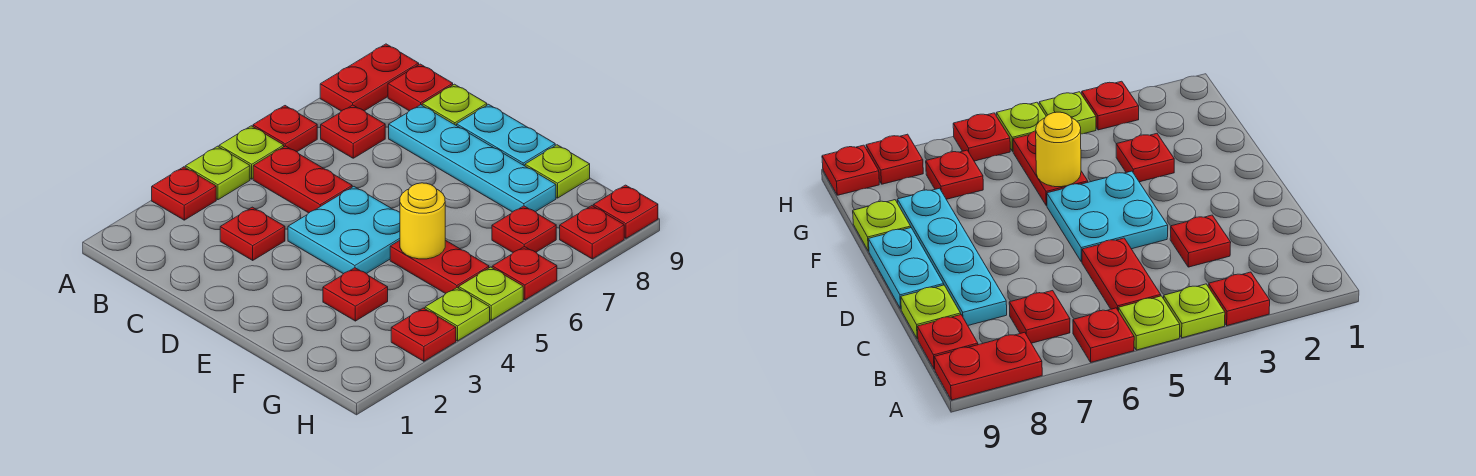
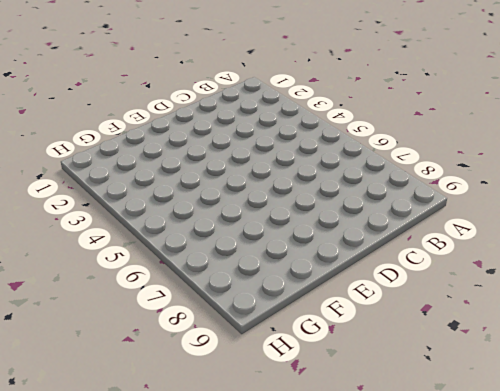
none -> red 1x1 plate [152,167,216,220]
none -> lime 1x1 plate [185,146,250,200]
none -> lime 1x1 plate [219,126,284,179]

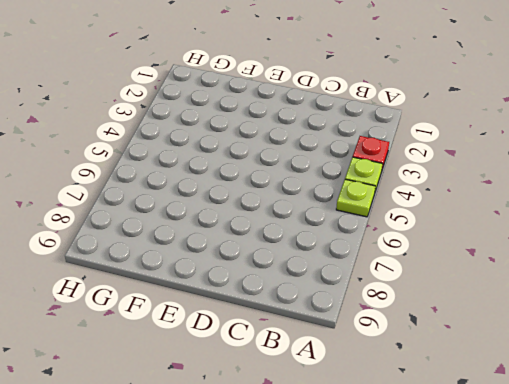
none -> red 1x1 plate [253,106,317,152]
none -> red 1x2 plate [320,44,419,111]
none -> red 1x2 plate [253,146,352,213]

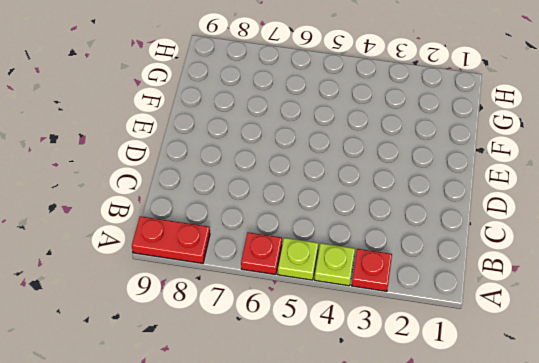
none -> red 1x2 plate [253,146,352,213]
none -> red 1x1 plate [321,105,385,158]
none -> red 1x1 plate [388,64,453,111]

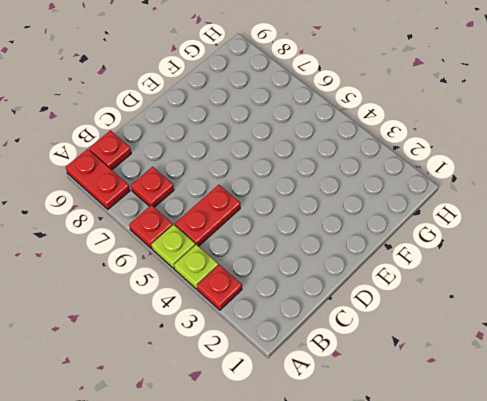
none -> red 1x1 plate [220,207,285,260]
none -> cyan 1x4 plate [389,105,556,212]
none -> lime 1x1 plate [422,84,487,126]

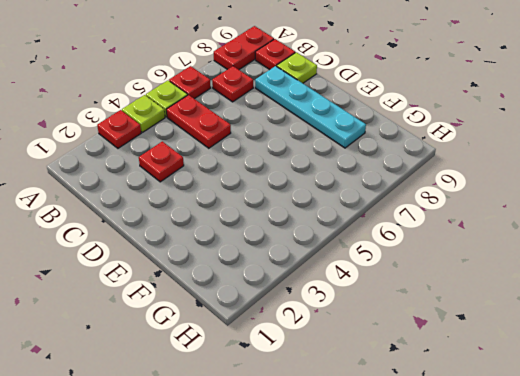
none -> cyan 2x2 plate [288,187,400,274]
none -> cyan 1x2 plate [457,104,555,166]
none -> red 1x1 plate [323,268,388,321]

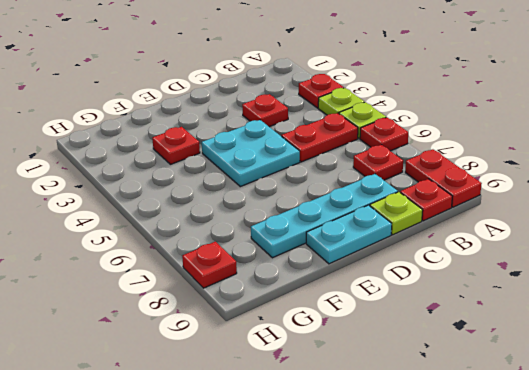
none -> red 1x2 plate [390,240,489,294]
none -> lime 1x1 plate [525,145,590,198]
none -> red 1x1 plate [492,206,556,252]

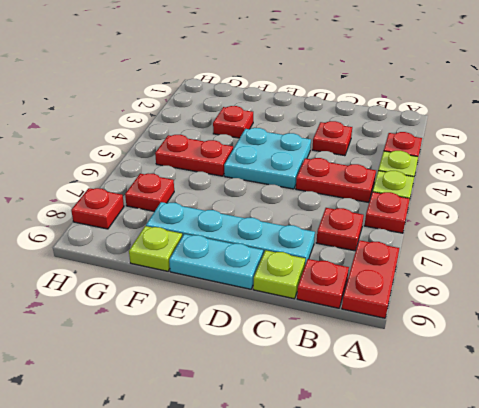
none -> red 1x1 plate [391,308,456,361]
none -> lime 1x1 plate [425,288,490,341]
none -> lime 1x1 plate [459,267,523,320]

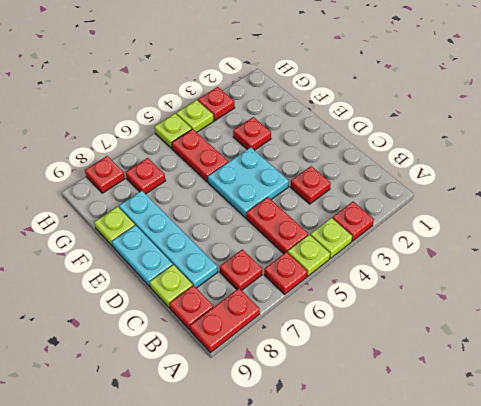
none -> red 1x1 plate [492,246,557,300]
none -> red 1x1 plate [593,185,658,238]
none -> yellow 1x1 round brick [400,183,445,259]

